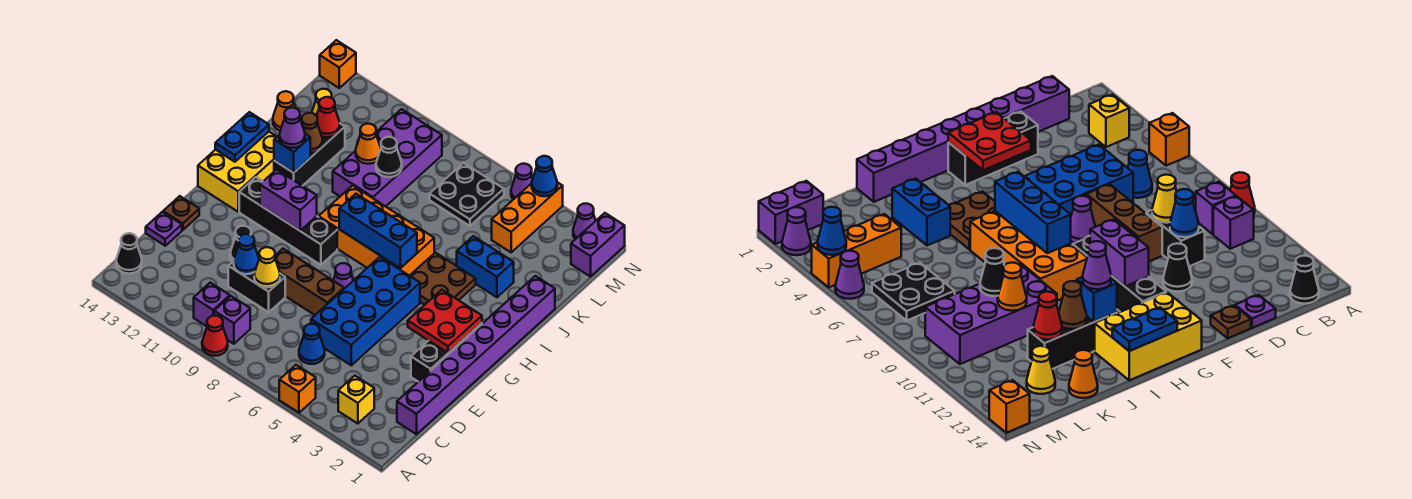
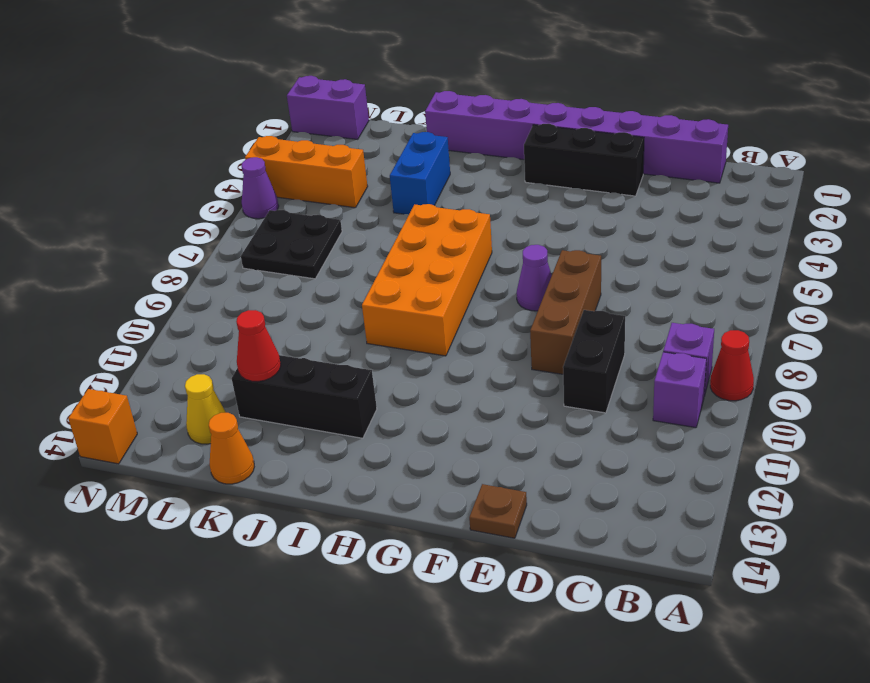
none -> orange 1x1 brick [279,365,316,413]
none -> yellow 1x1 brick [338,376,374,424]
none -> black 1x1 cone [116,233,142,274]
none -> blue 1x1 cone [299,324,325,364]

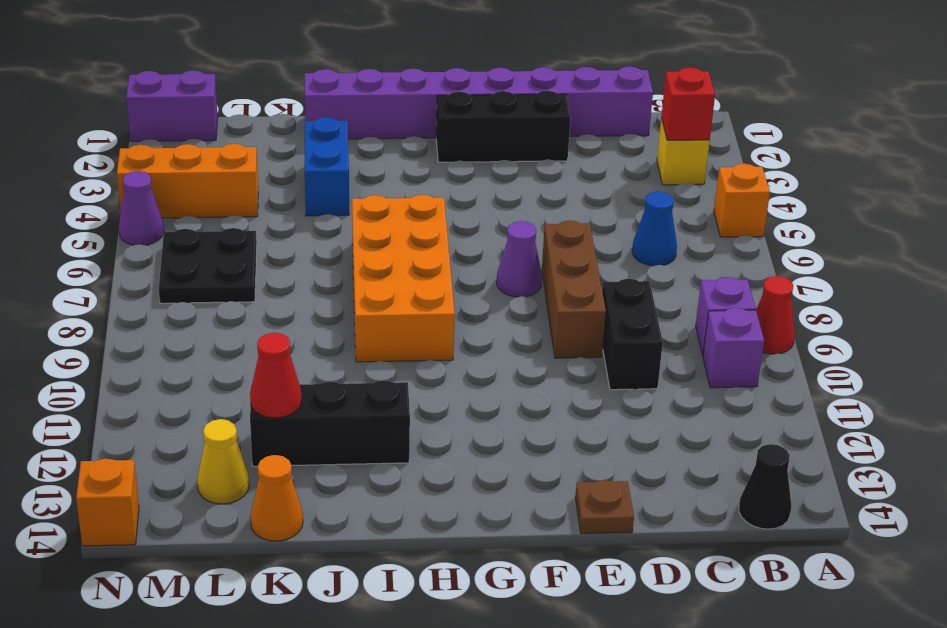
red 1x1 brick [661,68,715,140] -> none
none -> blue 2x4 brick [311,257,420,365]
none -> purple 1x1 plate [146,212,182,246]
none -> black 1x1 cone [230,226,251,262]
none -> black 1x4 brick [239,177,337,265]

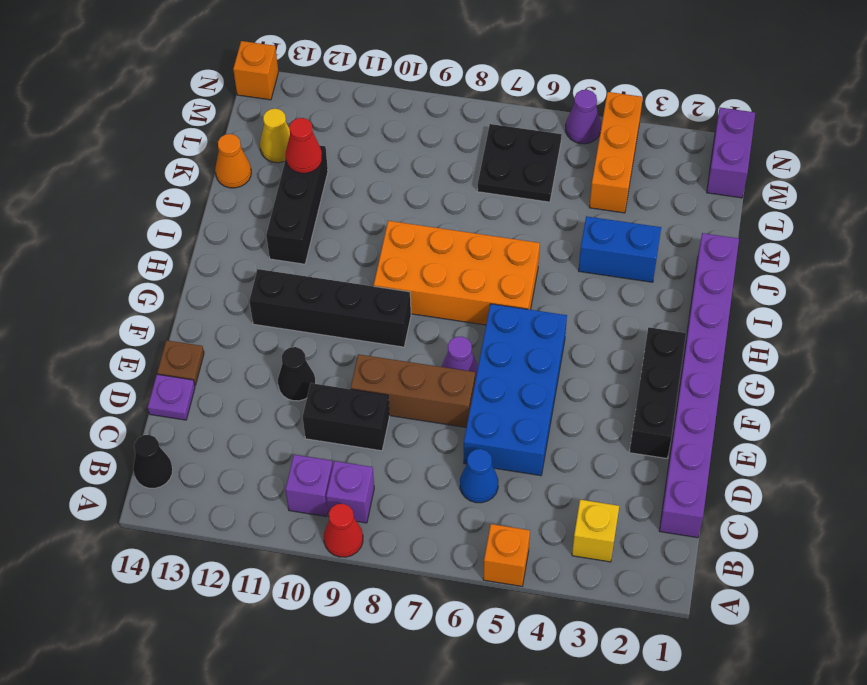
none -> yellow 2x3 brick [198,132,277,212]
none -> brown 2x2 plate [410,253,476,305]
none -> purple 2x4 brick [333,109,442,206]
none -> purple 1x1 cone [573,204,596,239]

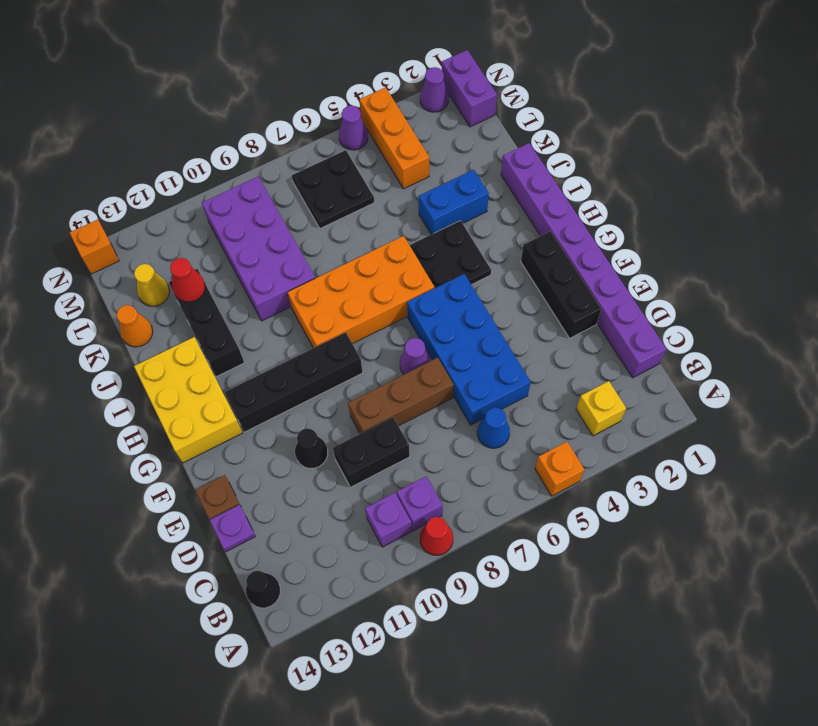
black 2x2 plate [410,221,491,288] -> brown 2x2 plate [410,253,476,305]
none -> yellow 1x1 cone [254,247,280,288]
none -> blue 1x1 cone [234,234,259,274]
none -> red 2x2 plate [408,290,482,353]
none -> purple 1x2 brick [260,170,317,231]

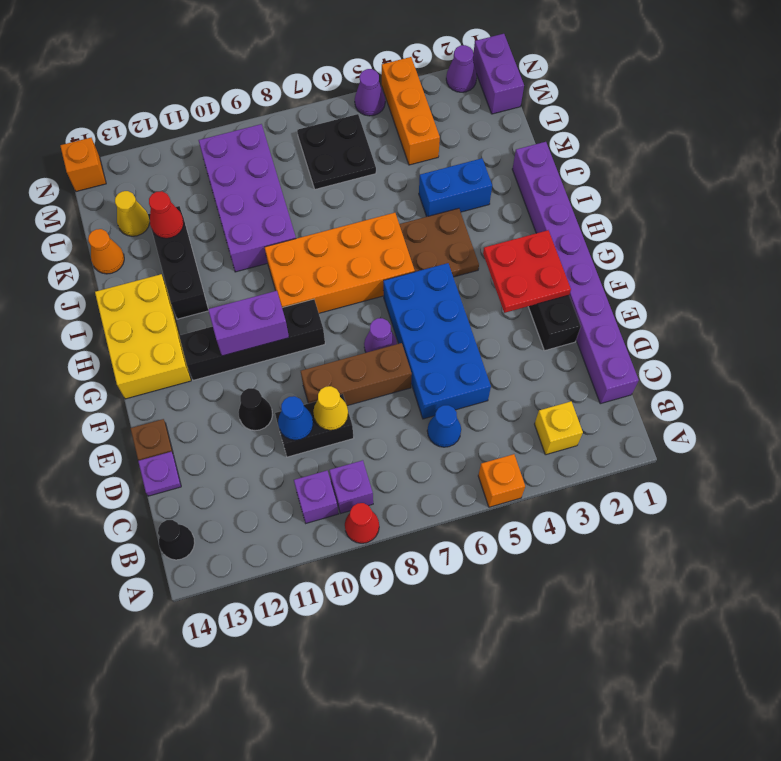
none -> blue 1x3 brick [339,194,417,268]
none -> blue 1x2 plate [215,112,269,162]
none -> blue 1x1 brick [274,134,310,173]
none -> brown 1x1 cone [302,113,322,153]

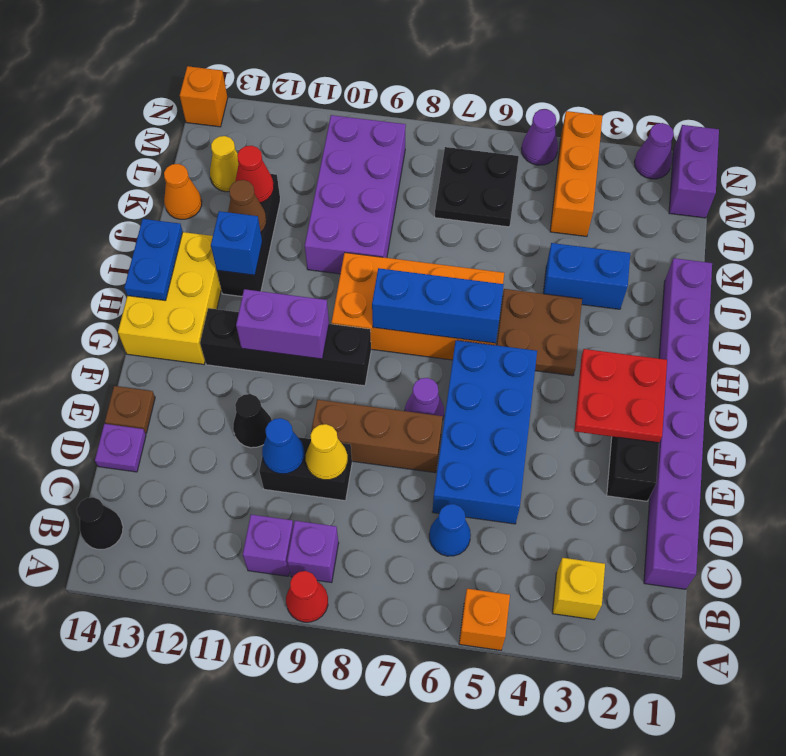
none -> black 1x1 cone [376,137,402,177]
none -> orange 1x1 cone [355,124,381,164]
none -> blue 1x1 cone [532,156,557,196]
none -> purple 1x1 cone [279,108,305,148]

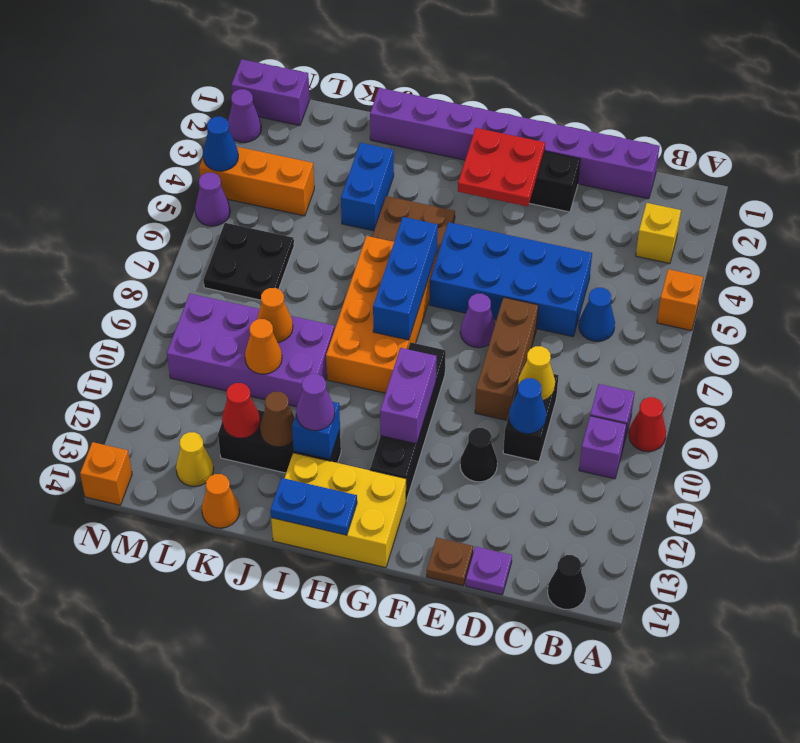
orange 1x1 cone [257,288,293,342] -> black 1x1 cone [376,137,402,177]

